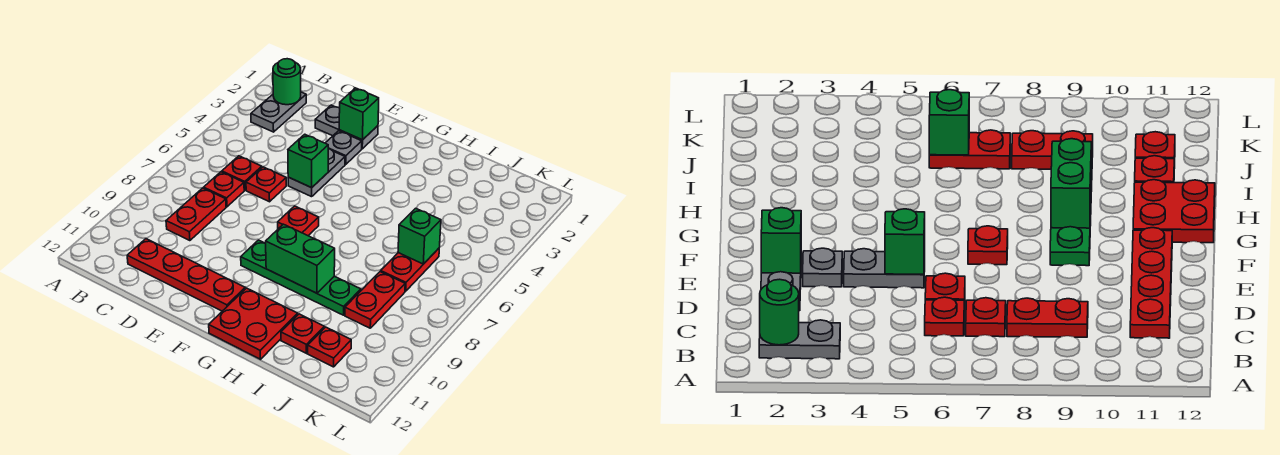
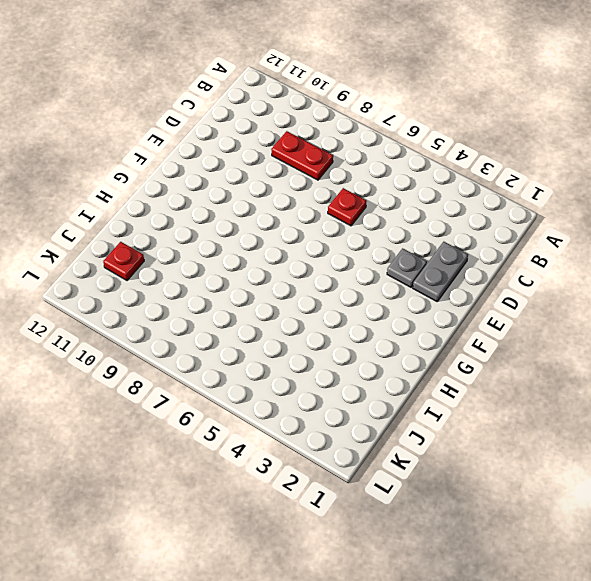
none -> grey 1x2 plate [251,92,306,132]
none -> red 1x1 plate [222,156,262,190]
none -> red 1x1 plate [204,172,244,207]

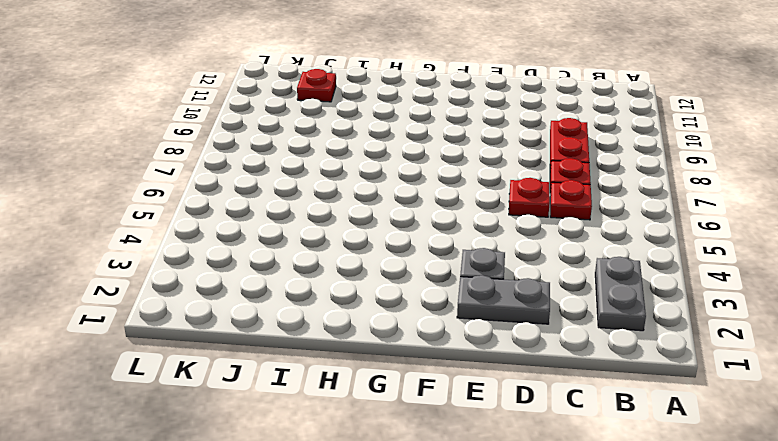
none -> red 1x4 plate [127,239,245,311]
none -> grey 1x2 plate [288,149,345,197]
none -> red 1x1 plate [278,206,319,236]

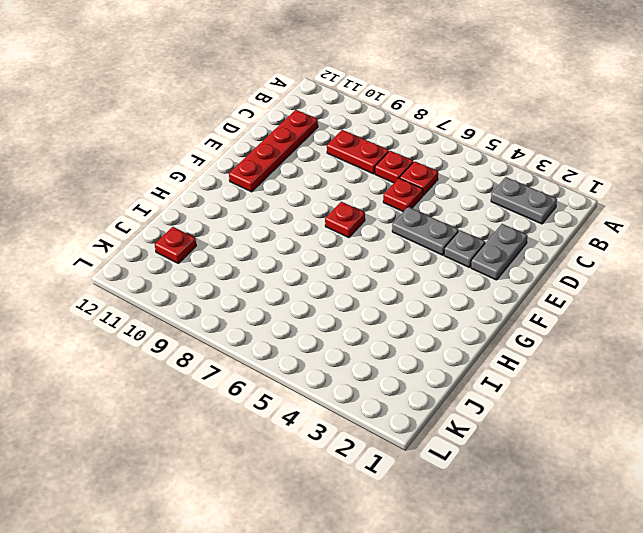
none -> green 1x4 plate [241,240,361,315]
none -> red 2x2 plate [209,288,298,359]
none -> red 1x1 plate [281,314,324,353]

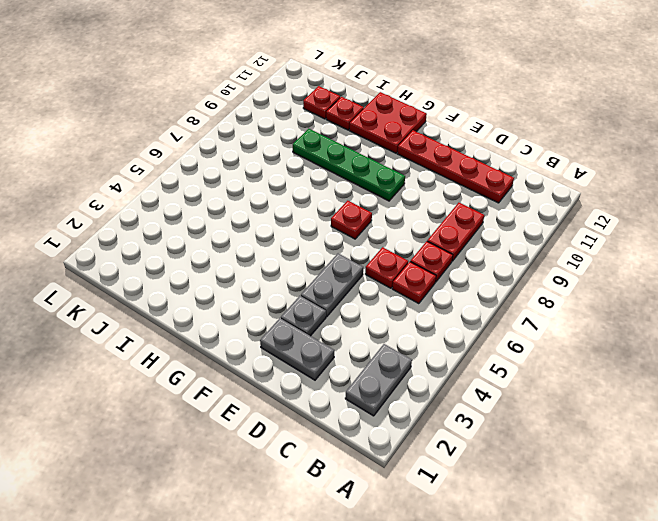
none -> red 1x2 plate [381,248,439,291]
none -> red 1x2 plate [345,272,405,328]
none -> green 1x1 round brick [273,59,301,105]

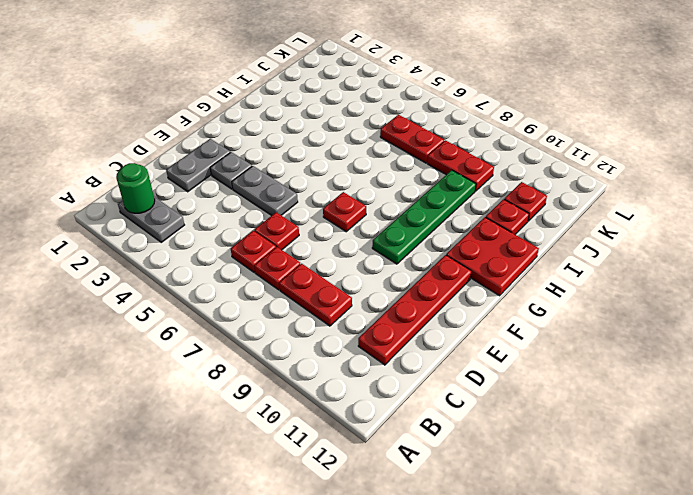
none -> green 1x1 brick [339,88,379,140]
none -> green 1x1 brick [288,134,328,188]
none -> green 1x2 brick [265,224,335,293]

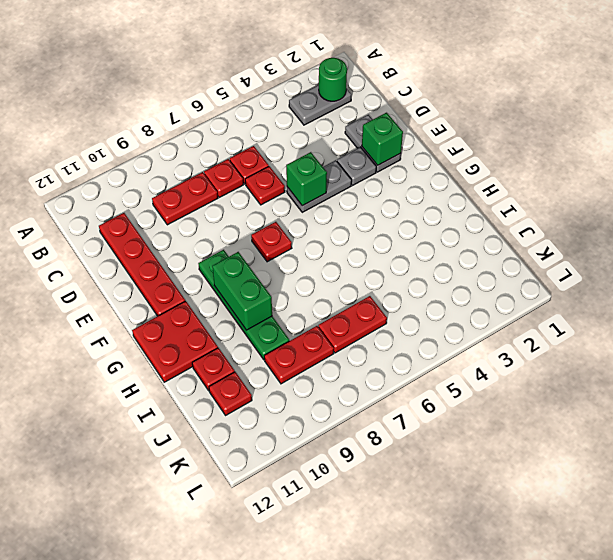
none -> green 1x1 brick [398,208,441,264]

